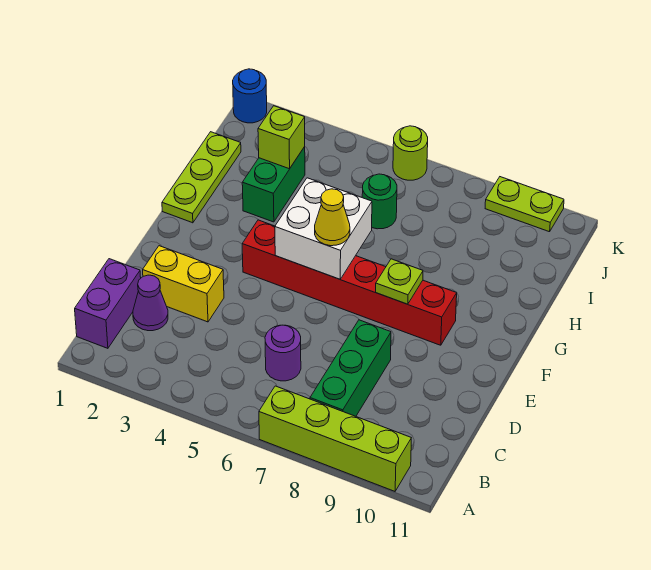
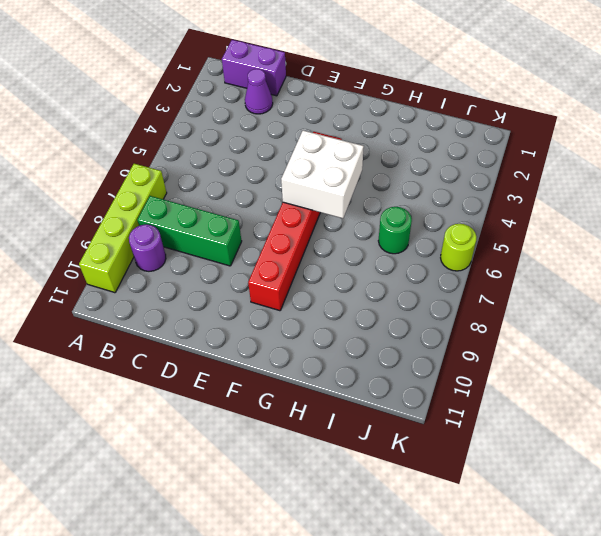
purple 1x1 round brick [129,225,166,271] -> purple 1x1 round brick moved to [265,325,301,381]
none -> yellow 1x2 brick [143,246,224,322]
none -> lime 1x3 plate [162,132,241,223]
none -> green 1x2 brick [242,147,305,222]

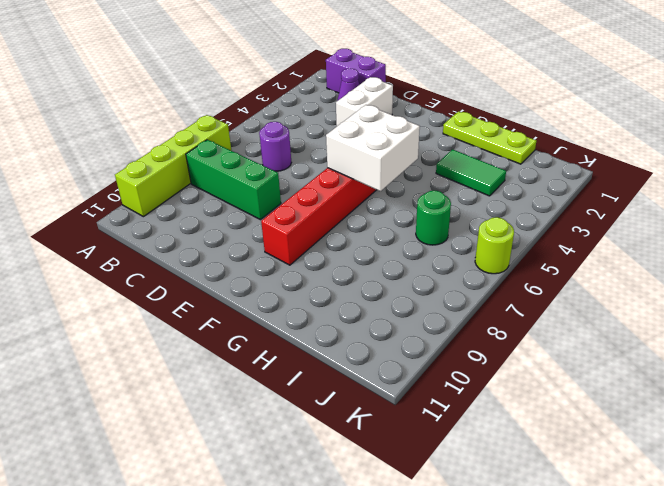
white 1x2 brick [336,77,393,126] -> yellow 1x2 brick [143,246,224,322]
green 1x2 tile [436,149,506,196] -> green 1x2 brick [242,147,305,222]
none -> blue 1x1 round brick [233,69,267,123]
none -> lime 1x2 plate [485,177,564,232]
none -> lime 1x1 plate [376,259,423,304]

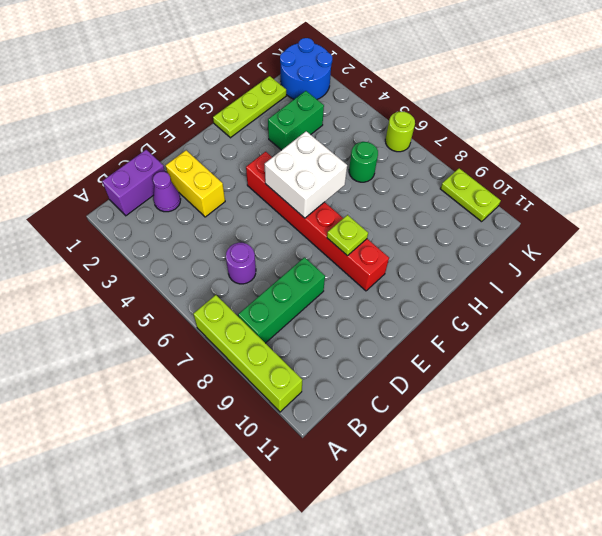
blue 2x2 round brick [280,38,332,99] -> blue 1x1 round brick [233,69,267,123]
none -> lime 1x1 brick [258,106,305,169]
none -> yellow 1x1 cone [315,189,350,246]

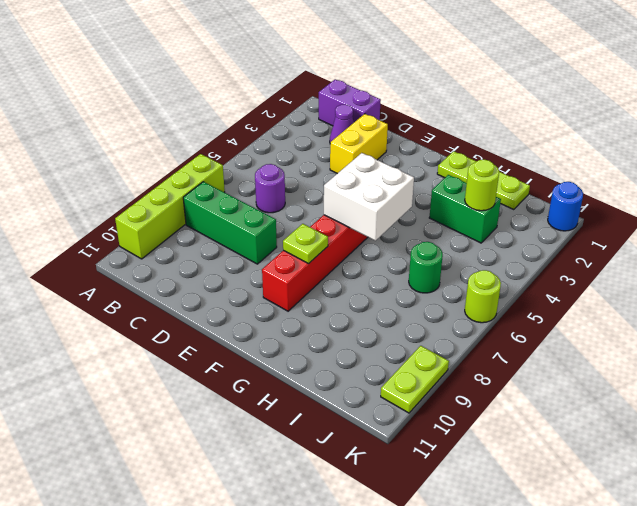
lime 1x1 round brick [465,160,499,211] -> lime 1x1 brick [258,106,305,169]
none -> yellow 1x1 cone [315,189,350,246]

